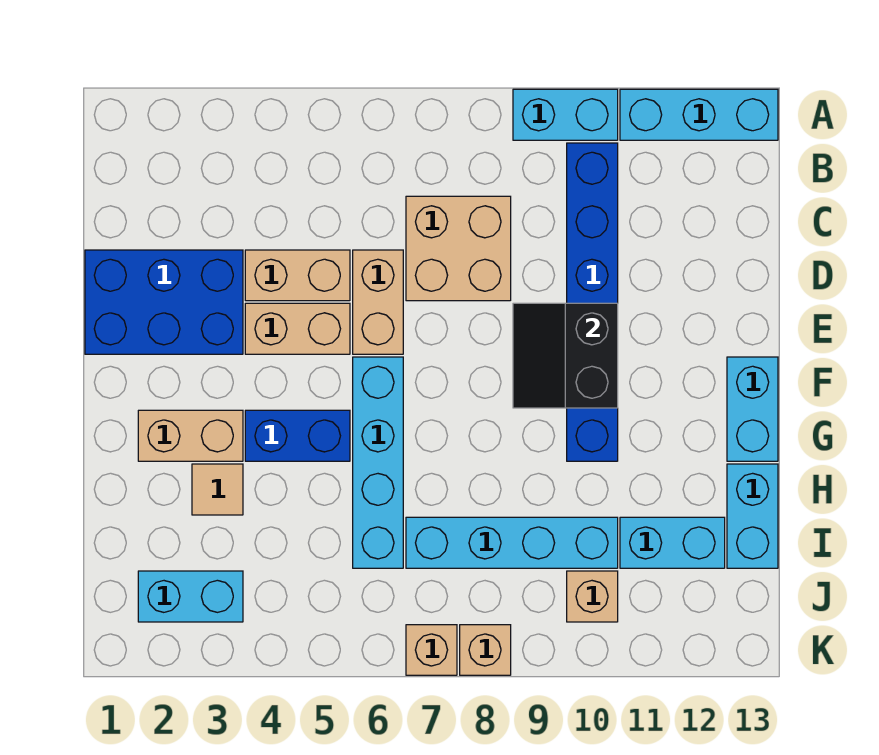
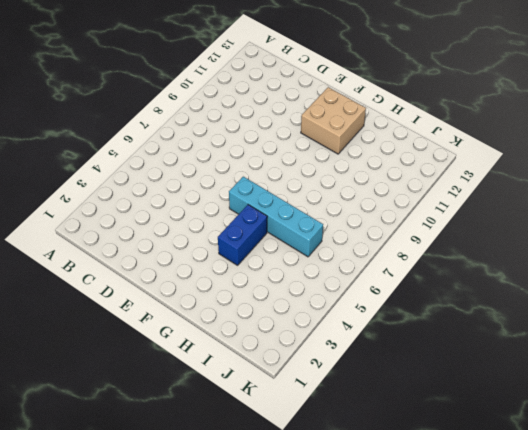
tan 2x2 brick [301,87,366,154] -> tan 2x2 brick moved to [406,196,511,301]
none -> cyan 1x2 brick [513,89,618,140]
none -> cyan 1x3 brick [620,89,778,140]
none -> blue 1x6 brick [567,143,618,461]

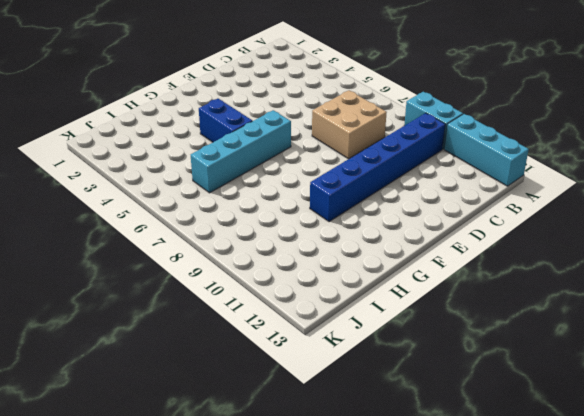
none -> blue 2x3 brick [85,250,243,354]
none -> tan 1x2 brick [245,250,350,301]
none -> tan 1x2 brick [353,250,403,354]

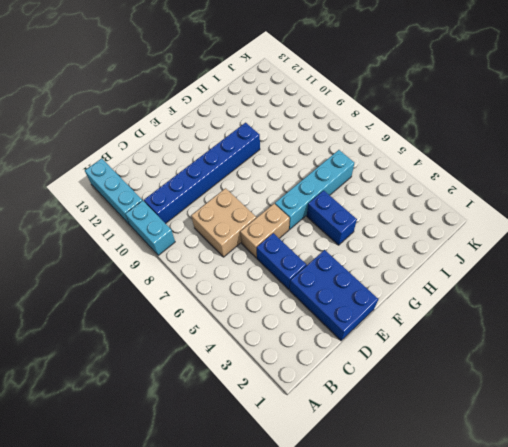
blue 1x2 brick [257,233,306,290] -> tan 1x2 brick [245,250,350,301]
none -> tan 1x2 brick [245,303,350,354]
none -> cyan 1x2 brick [727,357,778,461]
none -> tan 1x2 brick [138,410,243,461]

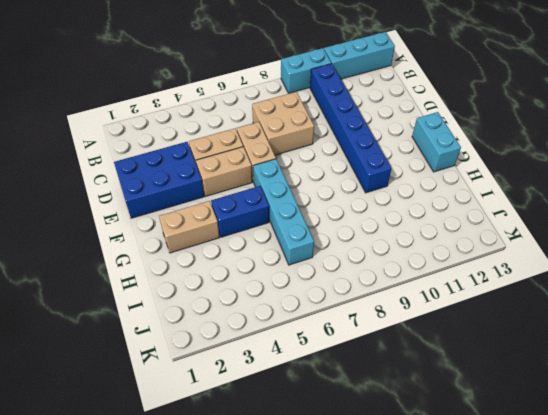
none -> tan 1x1 tile [192,464,243,515]
none -> cyan 1x2 brick [727,464,778,568]
none -> cyan 1x4 brick [406,517,618,568]

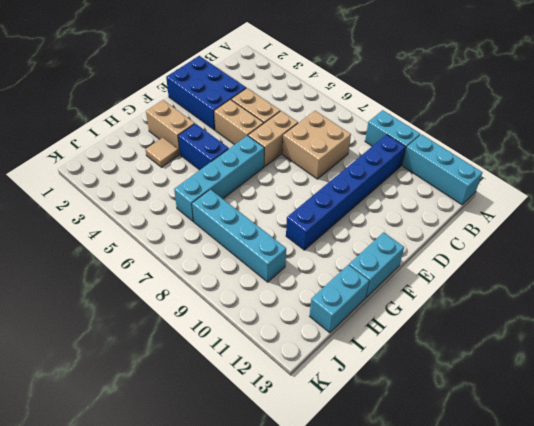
none -> cyan 1x2 brick [620,517,725,568]
none -> cyan 1x2 brick [138,571,243,622]
none -> tan 1x1 brick [567,571,618,622]

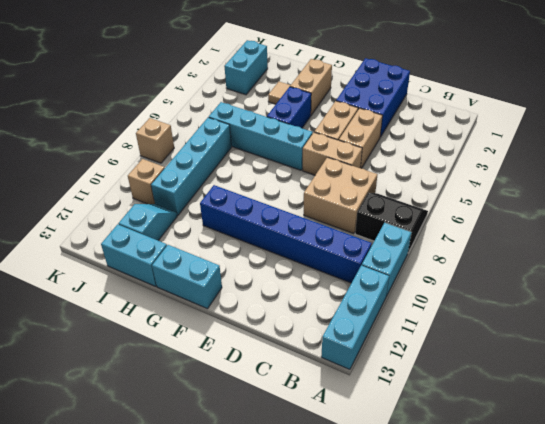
black 2x2 slope [355,193,428,252] -> black 2x2 slope moved to [513,303,618,408]
cyan 1x2 slope [118,204,177,241] -> cyan 1x2 brick [620,517,725,568]
none -> tan 1x1 brick [406,625,457,675]

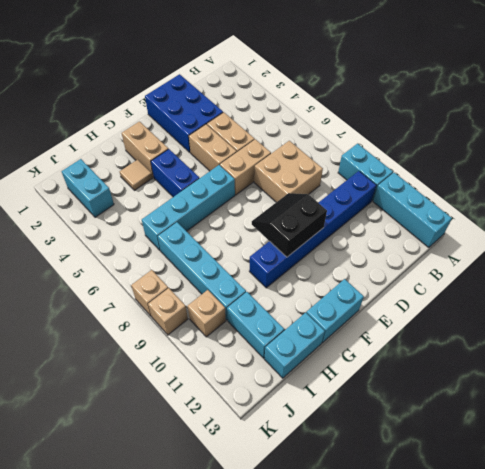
tan 1x1 brick [148,288,188,335] -> tan 1x1 brick moved to [406,625,457,675]

